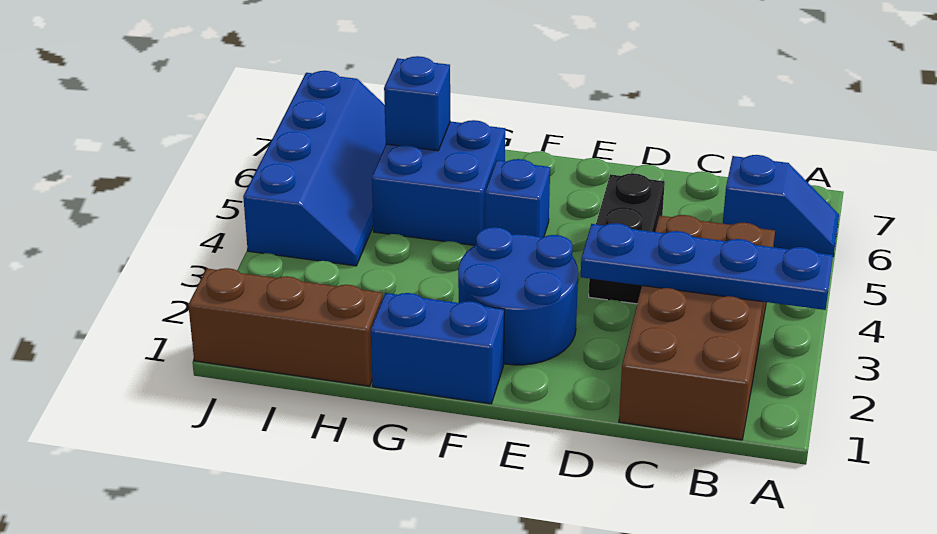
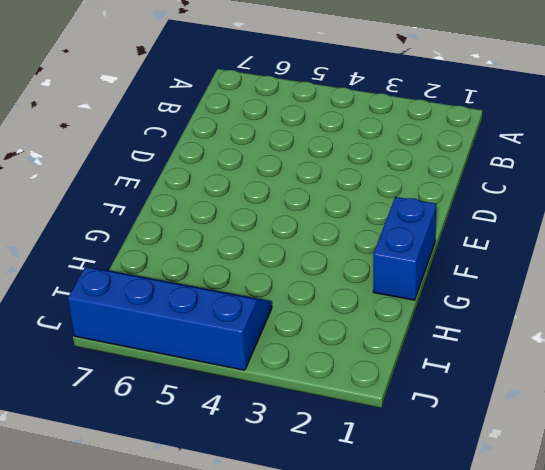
none -> blue 1x2 slope [723,155,839,256]
none -> brown 2x4 brick [619,215,775,440]

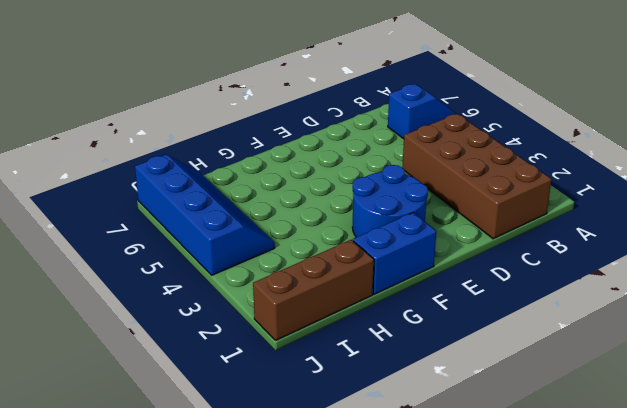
none -> black 1x2 brick [589,173,665,304]
none -> blue 1x1 brick [485,159,550,238]

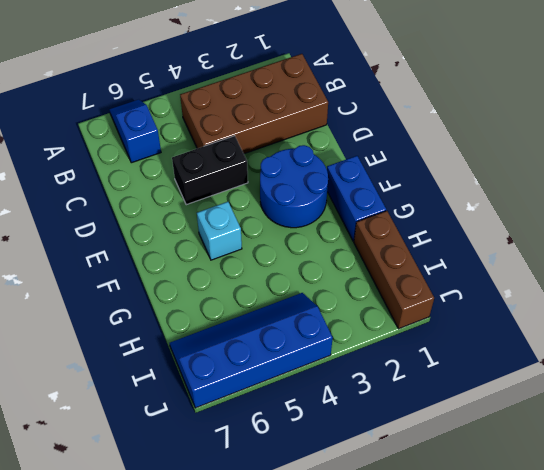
cyan 1x1 brick [197,202,242,260] -> blue 1x1 brick [485,159,550,238]
none -> blue 2x2 brick [372,120,505,246]
none -> blue 1x4 plate [581,223,833,310]

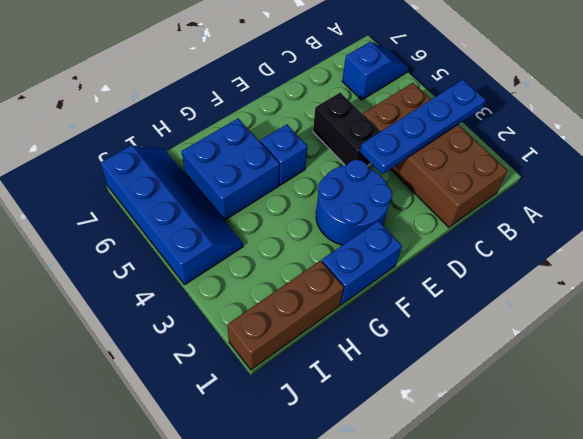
none -> blue 1x1 brick [384,56,450,151]

